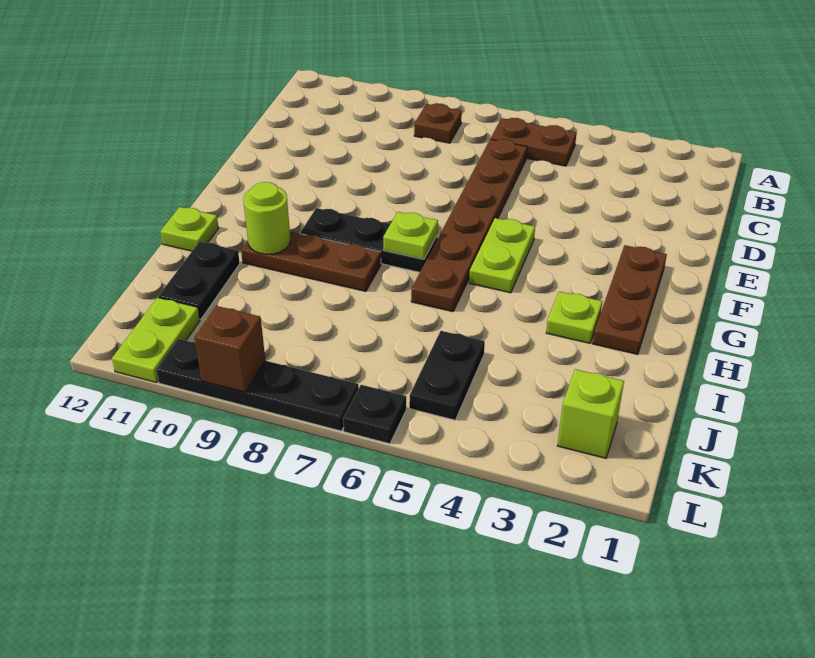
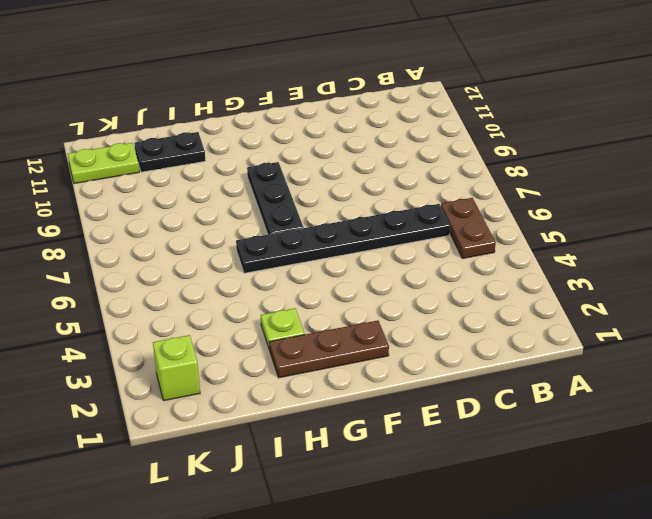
black 1x6 plate [236,204,450,273] -> brown 1x6 plate [411,139,527,312]
none -> brown 1x1 plate [414,103,462,143]
none -> lime 1x2 plate [469,218,535,293]
none -> brown 1x3 plate [241,232,381,291]

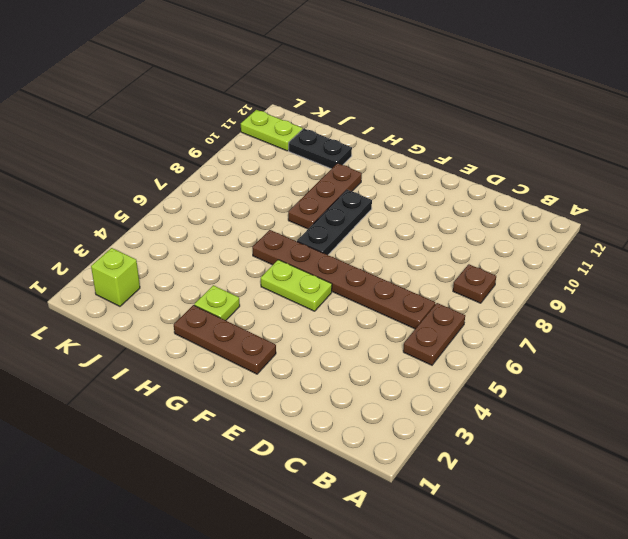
none -> lime 1x1 plate [160,207,219,251]
none -> black 1x2 plate [409,331,485,420]
none -> black 1x1 plate [343,385,406,444]

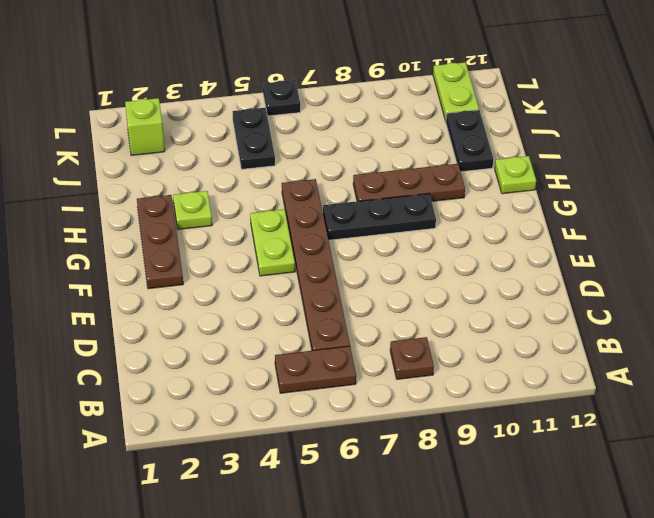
none -> black 1x4 plate [156,339,359,431]
none -> lime 1x1 plate [383,212,438,259]
none -> lime 1x1 round brick [243,182,291,254]

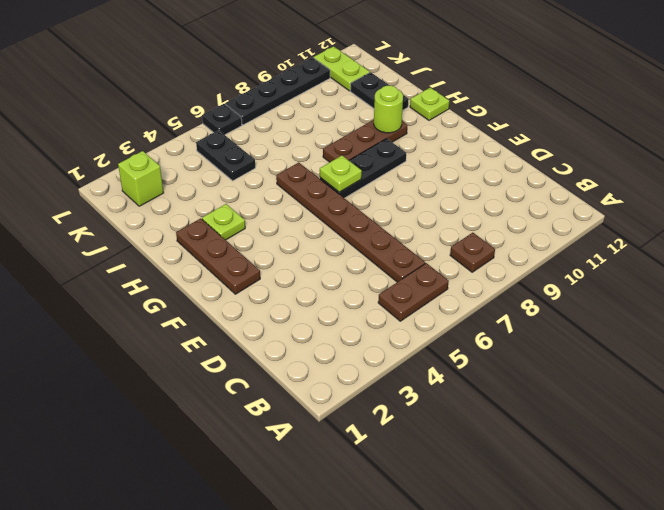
none -> lime 1x2 plate [469,218,535,293]
none -> brown 1x1 brick [195,306,265,392]

